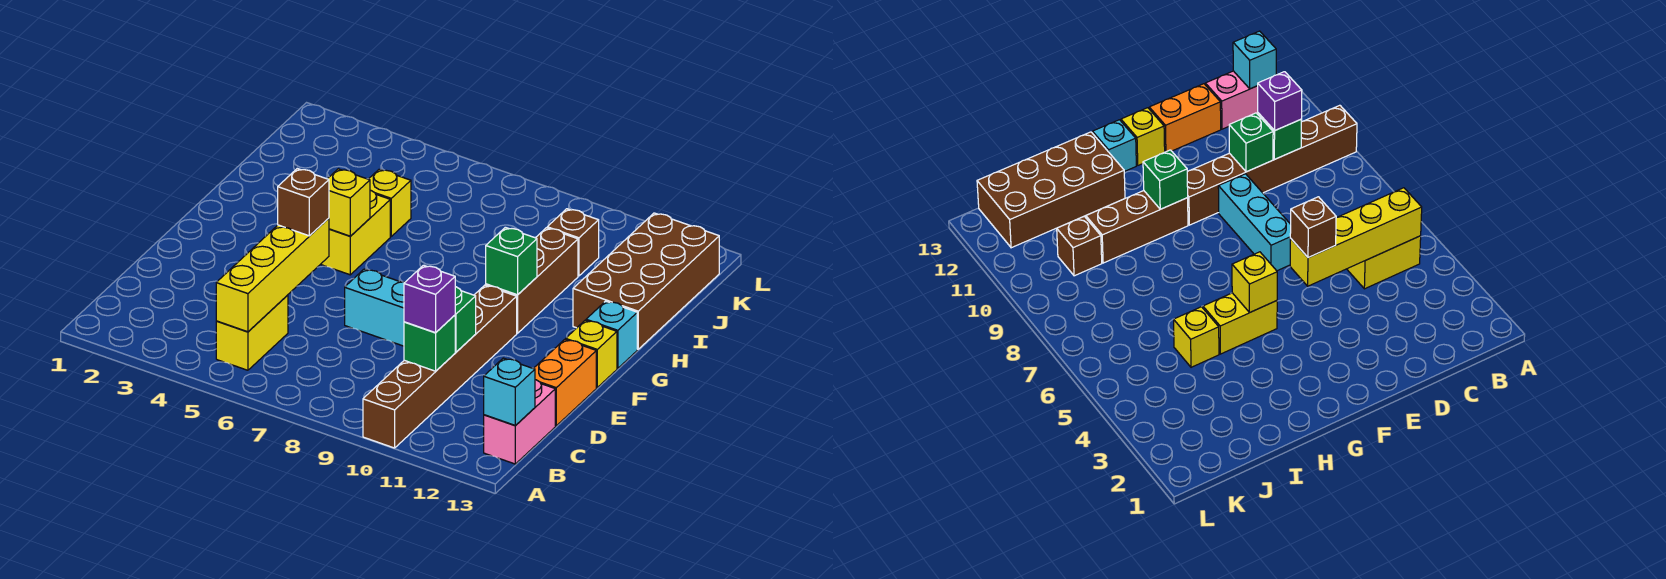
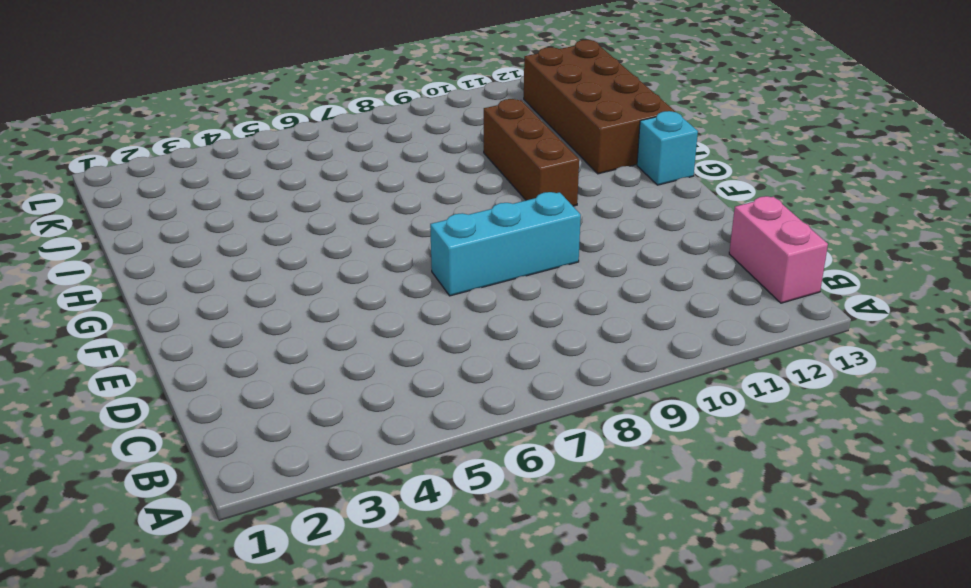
none -> brown 1x6 brick [363,285,517,448]
none -> yellow 1x2 brick [216,295,288,370]
none -> orange 1x2 brick [533,339,596,426]

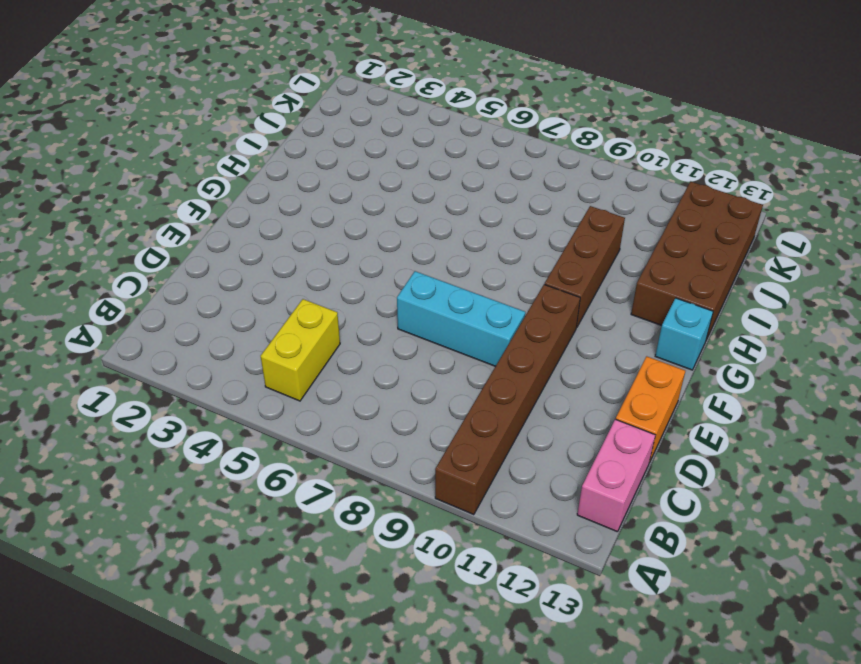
none -> yellow 1x1 brick [566,320,617,387]
none -> yellow 1x2 brick [321,190,390,275]
none -> yellow 1x1 brick [369,169,411,236]

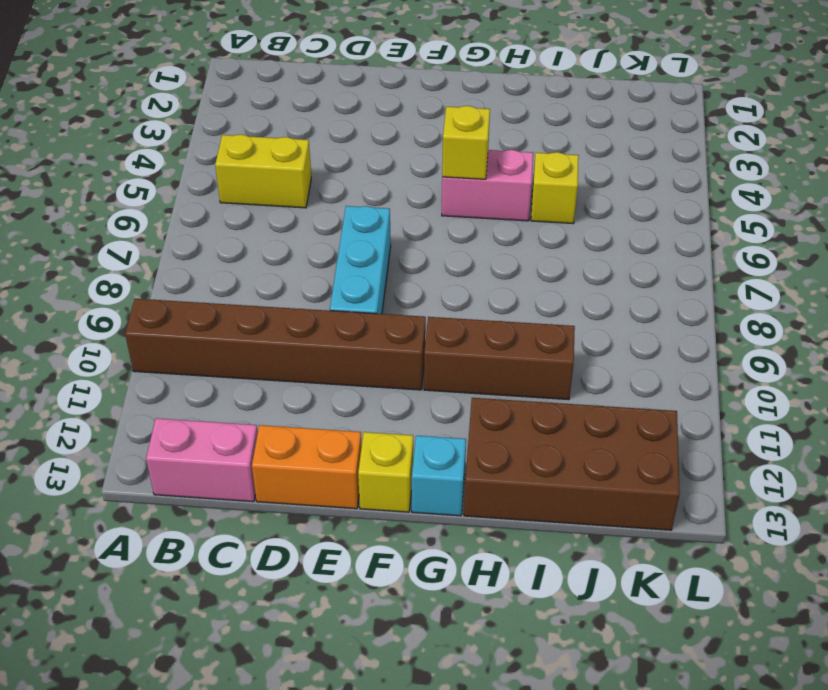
pink 1x2 brick [442,150,533,221] -> yellow 1x2 brick [321,190,390,275]
none -> brown 1x1 brick [547,209,599,276]
none -> yellow 1x4 brick [216,218,329,332]
none -> cyan 1x1 brick [484,358,535,426]

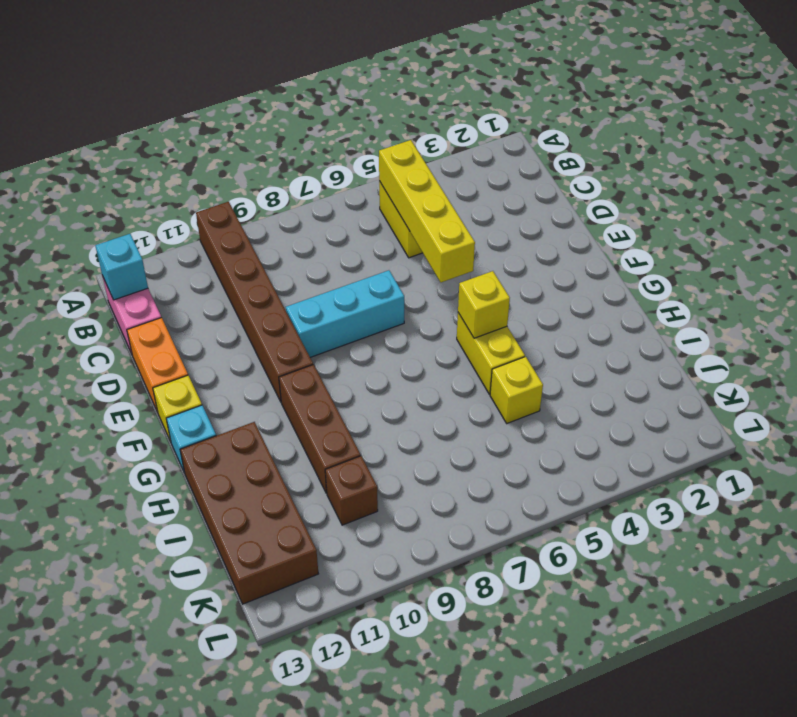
none -> green 1x1 brick [404,315,455,371]
none -> green 1x1 brick [455,287,476,352]
none -> green 1x1 brick [486,227,537,295]

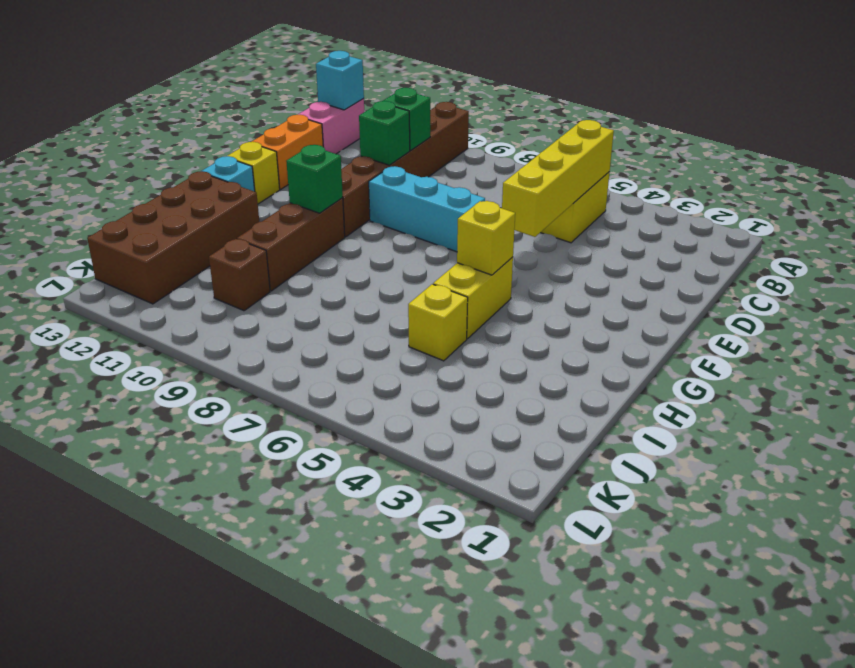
none -> purple 1x1 brick [404,265,455,333]
none -> brown 1x1 brick [278,169,329,236]

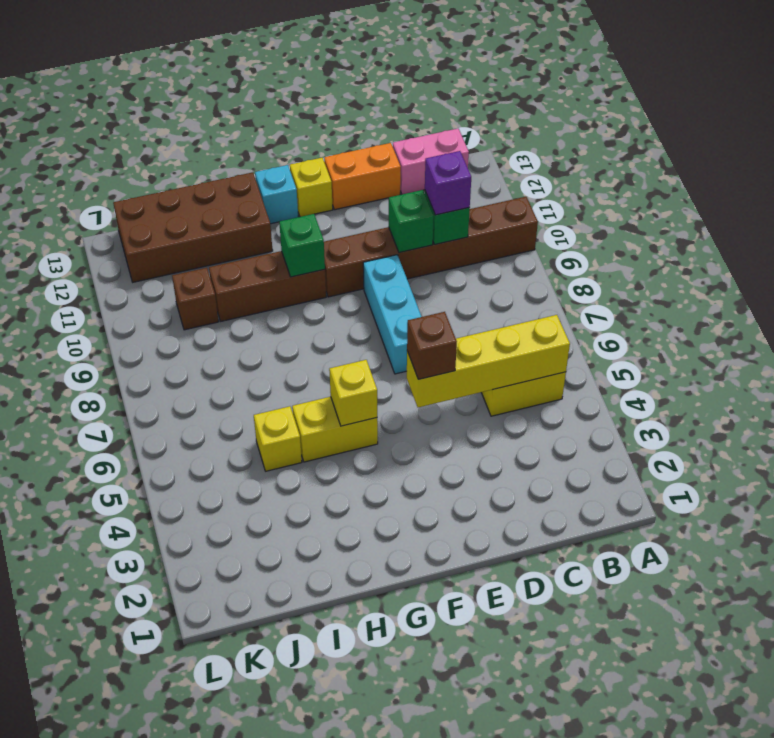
none -> cyan 1x1 brick [484,358,535,426]

